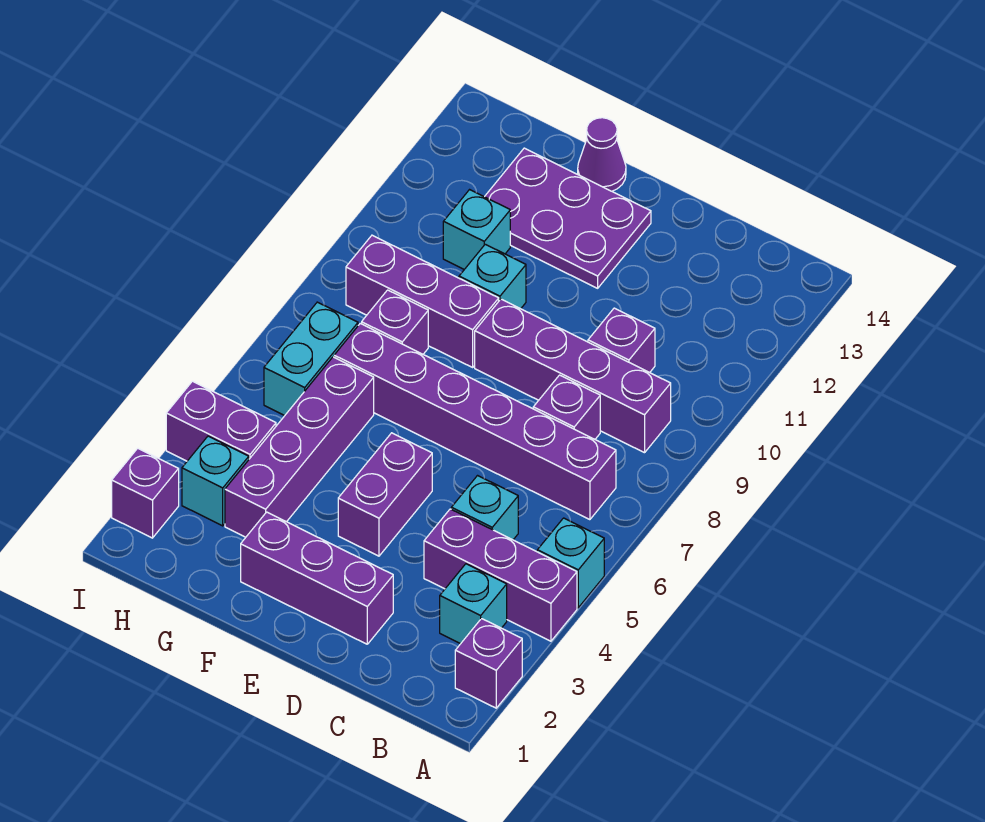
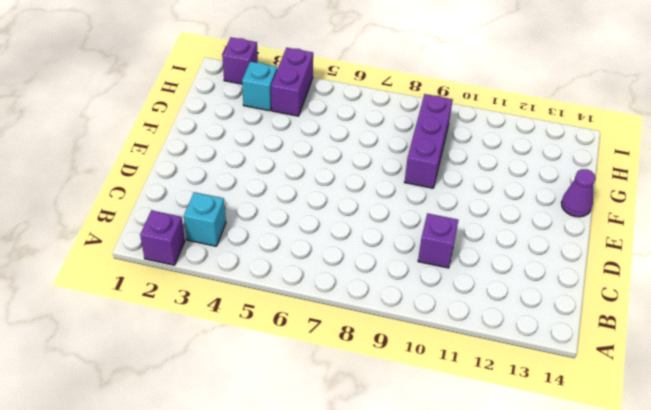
none -> purple 1x3 brick [424,509,577,641]
none -> cyan 1x1 brick [537,518,604,608]
none -> purple 1x6 brick [334,323,616,520]

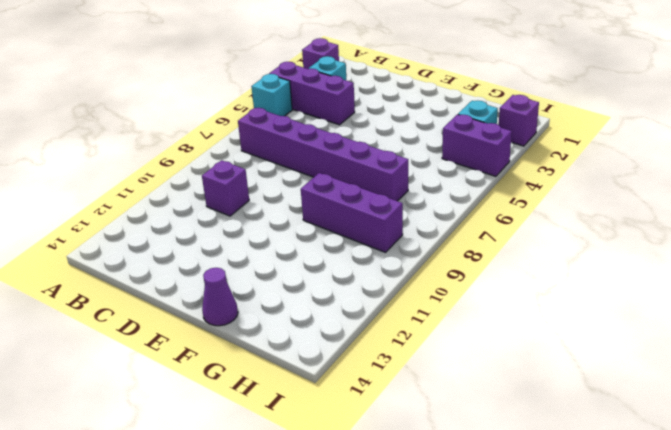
none -> purple 1x4 brick [475,299,671,453]
none -> cyan 1x1 brick [451,476,518,540]
none -> purple 1x1 brick [533,375,600,439]

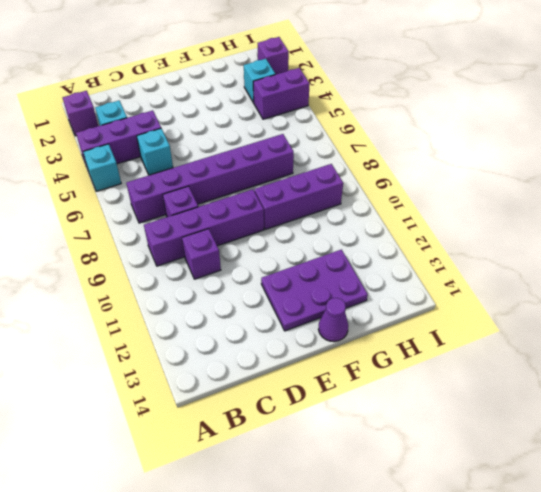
none -> purple 1x3 brick [241,512,393,644]
none -> purple 1x2 brick [338,433,432,556]
none -> cyan 1x1 brick [459,244,526,309]

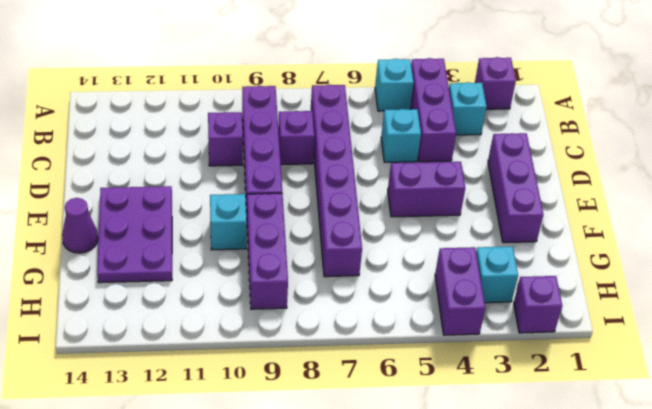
none -> purple 1x4 brick [225,357,374,537]
none -> purple 1x1 brick [362,290,428,354]
none -> cyan 1x1 brick [443,190,510,269]

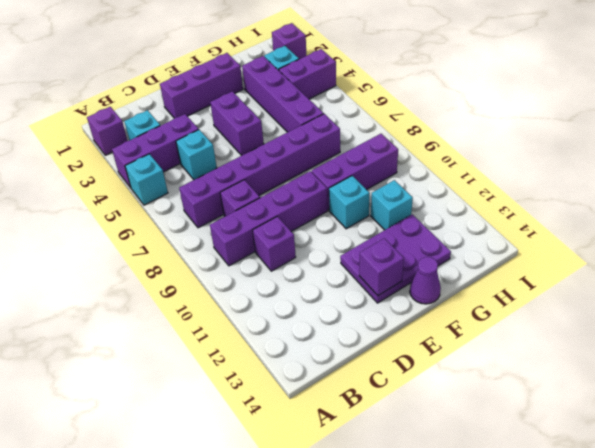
purple 1x1 brick [359,238,404,296] -> purple 1x1 brick moved to [362,290,428,354]
none -> cyan 1x2 brick [264,302,358,416]

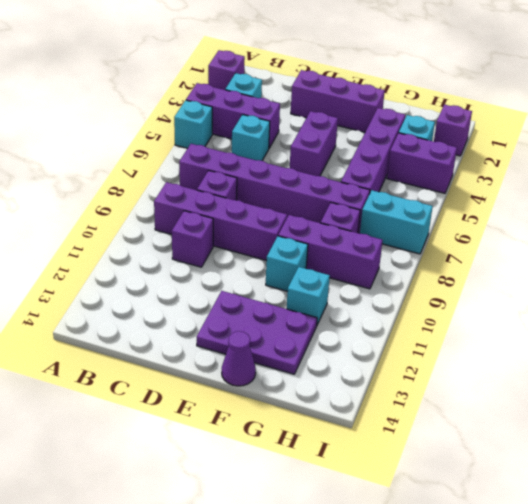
cyan 1x2 brick [360,190,433,254] -> cyan 1x2 brick turned to [264,302,358,416]

